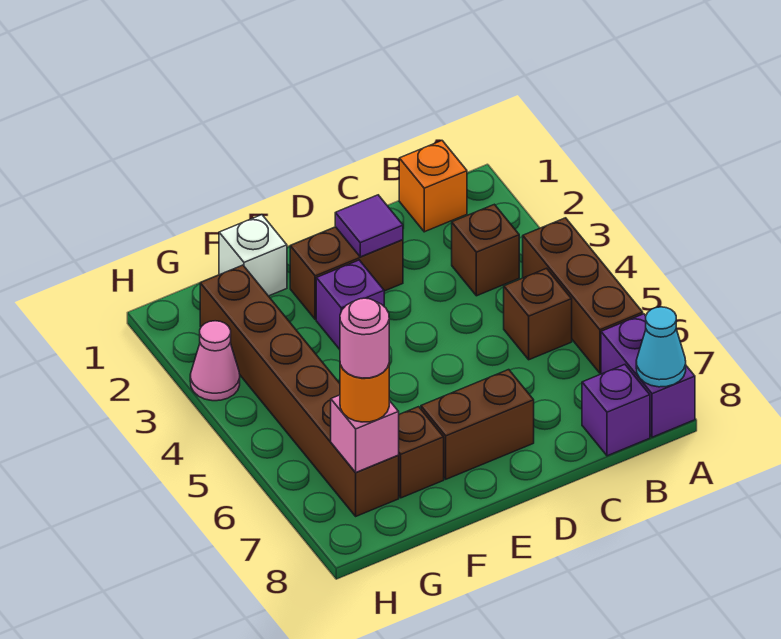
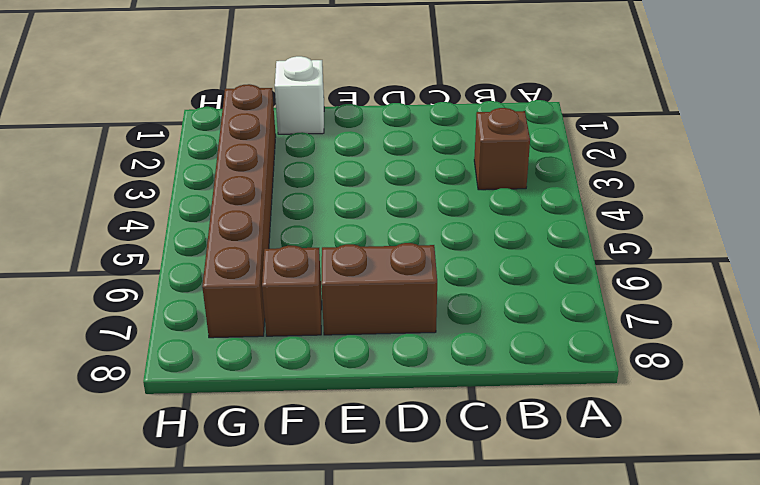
none -> brown 1x3 brick [523,218,643,373]
none -> purple 1x2 brick [601,314,695,437]
none -> orange 1x1 brick [399,141,467,232]

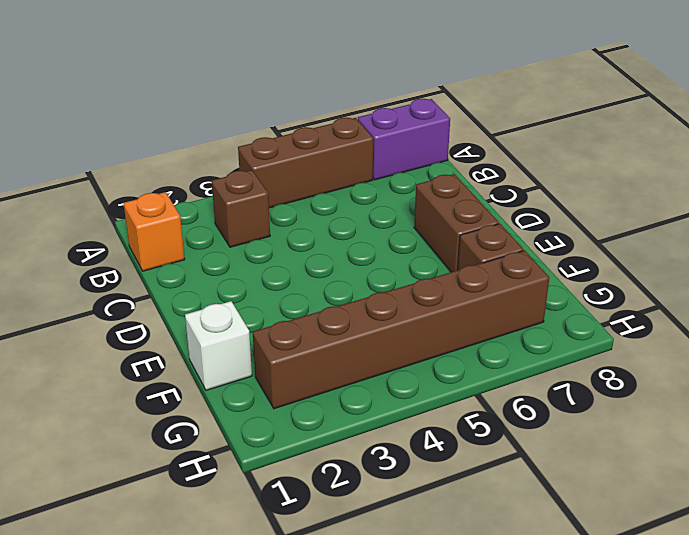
none -> brown 1x1 brick [504,268,572,360]
none -> purple 1x1 brick [582,365,650,456]
none -> brown 1x2 brick [290,227,403,319]

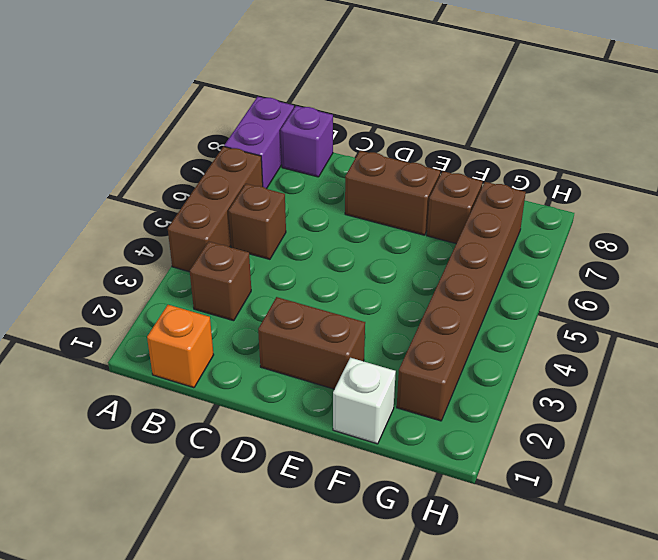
none -> purple 1x1 brick [316,260,384,349]
none -> pink 1x1 cone [190,321,240,401]
none -> cyan 1x1 cone [636,307,686,387]

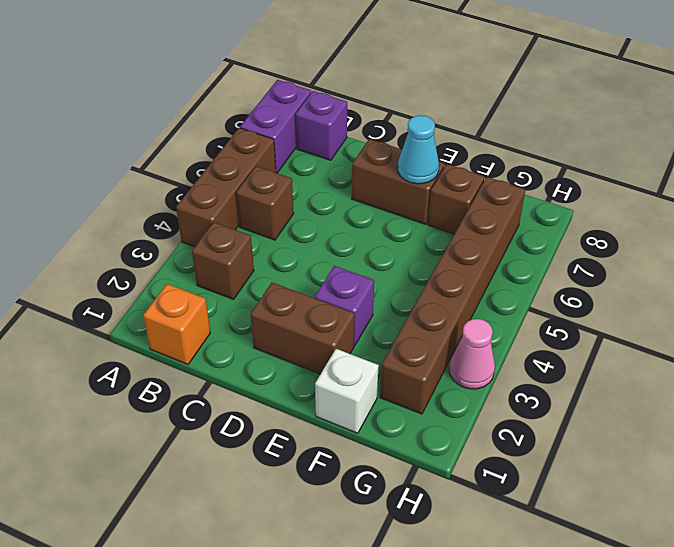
cyan 1x1 cone [398,115,439,184] -> cyan 1x1 cone moved to [636,307,686,387]
none -> purple 1x1 tile [335,195,403,257]
none -> pink 1x1 brick [331,395,399,472]
none -> orange 1x1 round brick [340,365,389,422]

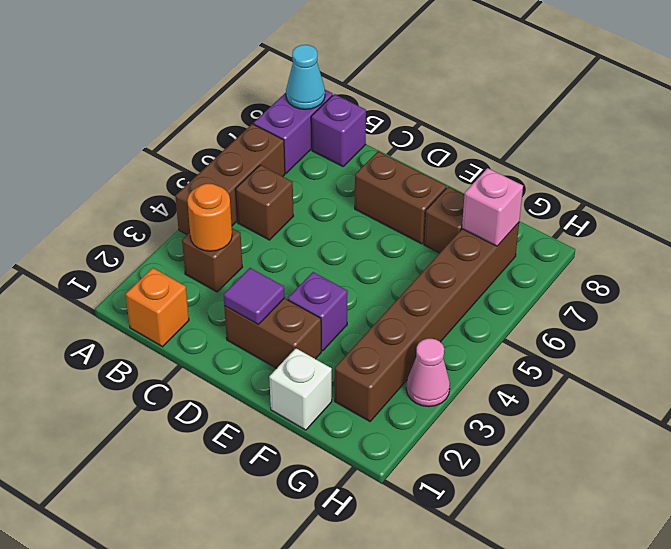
orange 1x1 round brick [187,184,232,251] -> orange 1x1 round brick moved to [340,365,389,422]
none -> pink 1x1 round brick [340,298,389,378]

